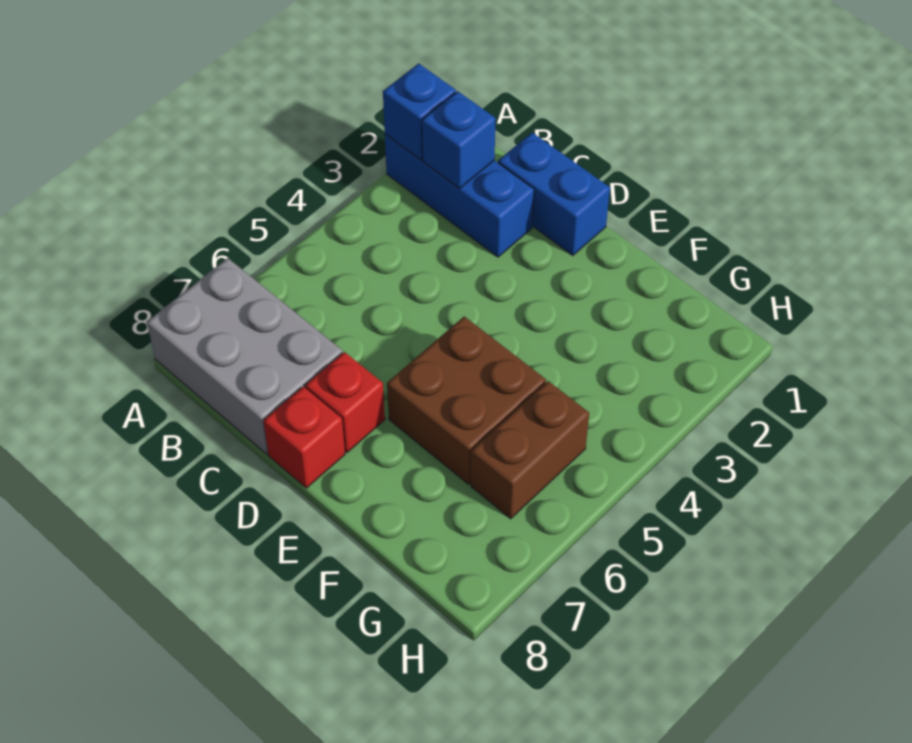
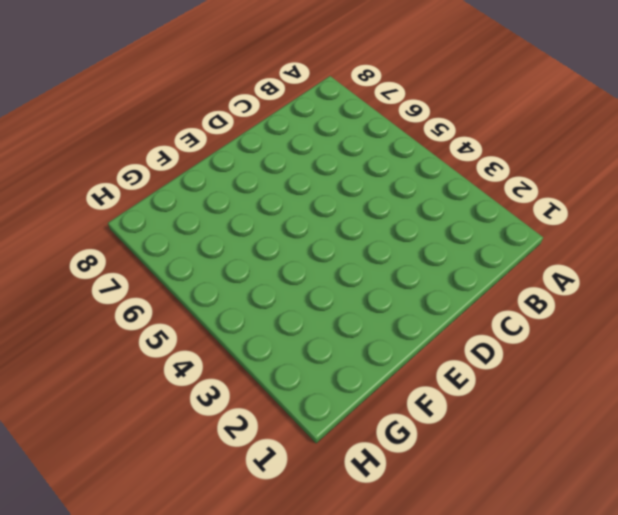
none -> blue 1x3 brick [385,134,534,257]
none -> grey 2x3 brick [147,258,343,454]

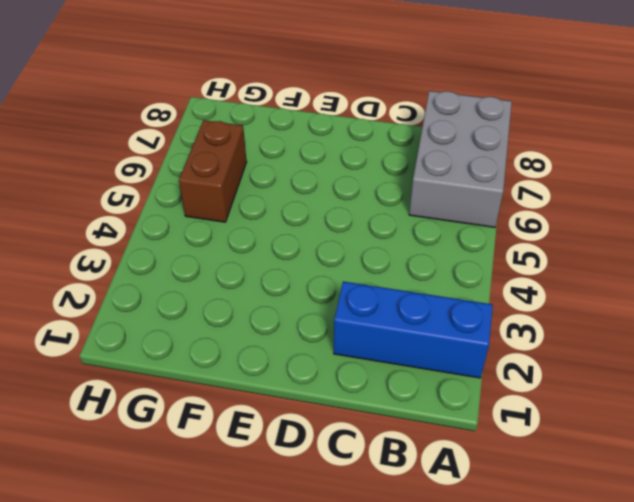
grey 2x3 brick [409,91,512,227] -> grey 2x3 brick turned to [147,258,343,454]
none -> blue 1x2 brick [498,132,610,256]
none -> red 1x1 brick [305,352,385,452]

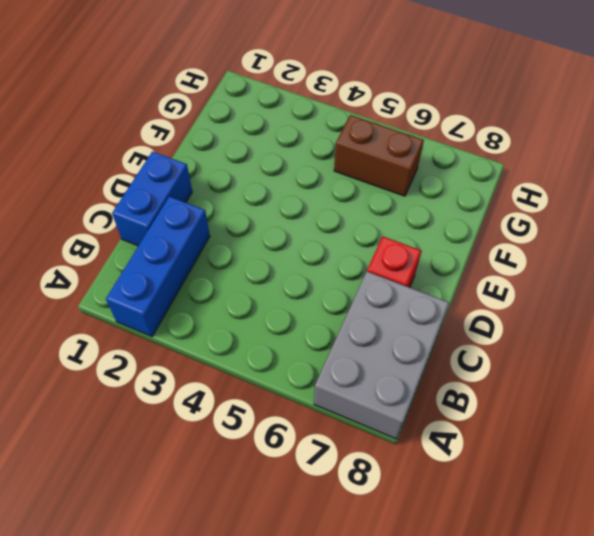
none -> red 1x1 brick [263,387,345,488]
none -> brown 2x2 brick [387,316,546,484]

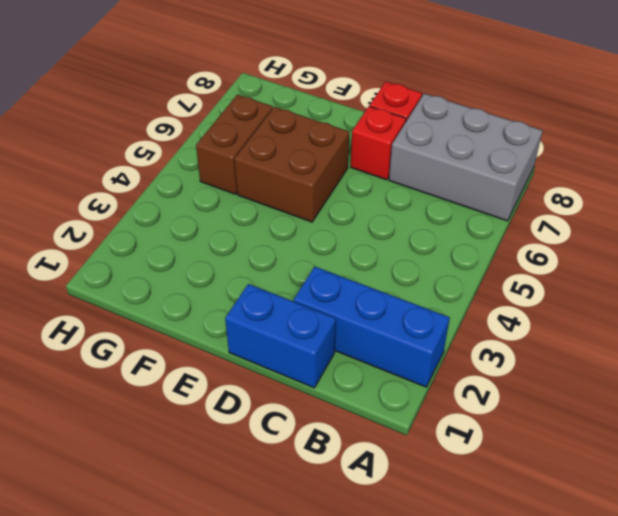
none -> blue 1x1 brick [383,63,456,160]
none -> blue 1x1 brick [422,91,496,189]

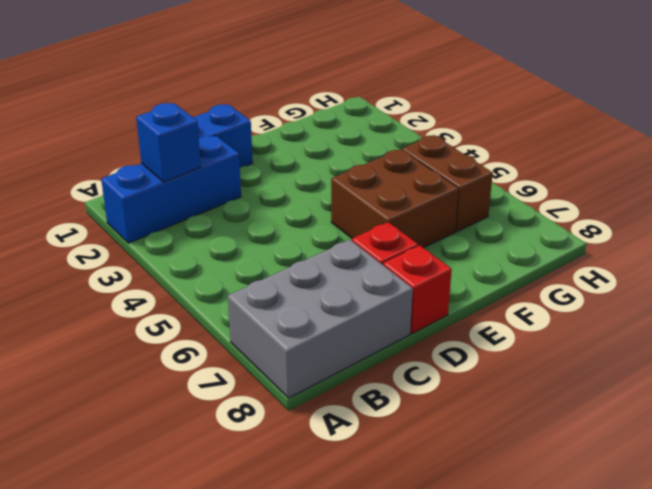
none -> blue 1x1 brick [383,63,456,160]

